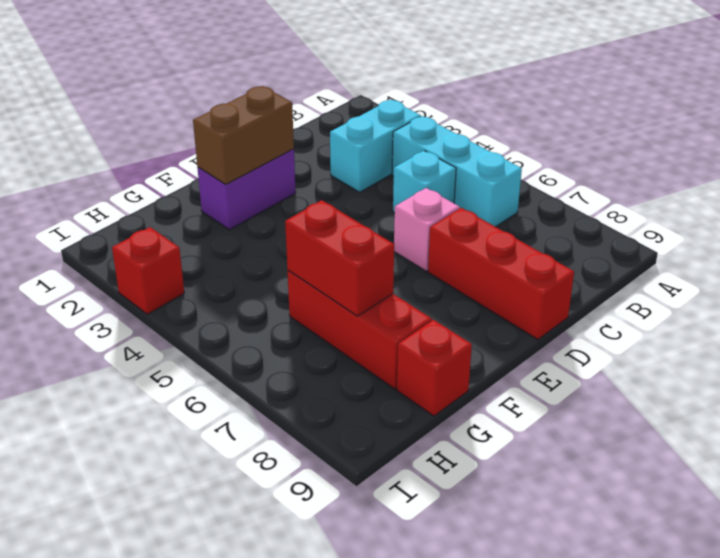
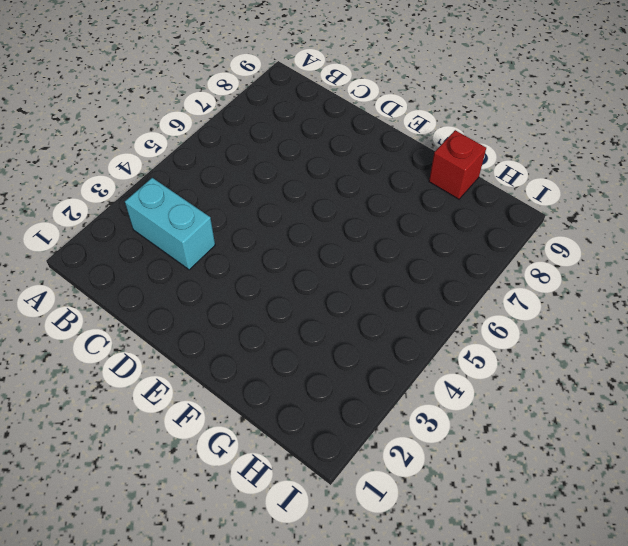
none -> cyan 1x3 brick [392,116,522,227]
none -> cyan 1x1 brick [393,151,456,213]

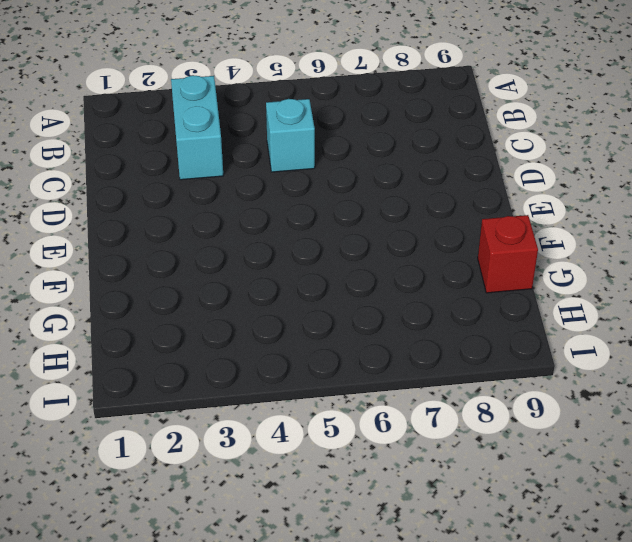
none -> cyan 1x3 brick [392,116,522,227]
none -> pink 1x1 brick [394,188,460,271]

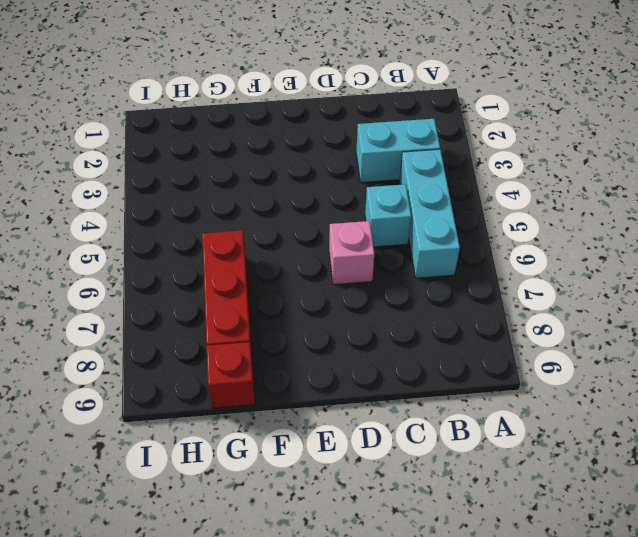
none -> red 1x3 brick [428,208,574,340]
none -> purple 1x2 brick [197,149,296,230]

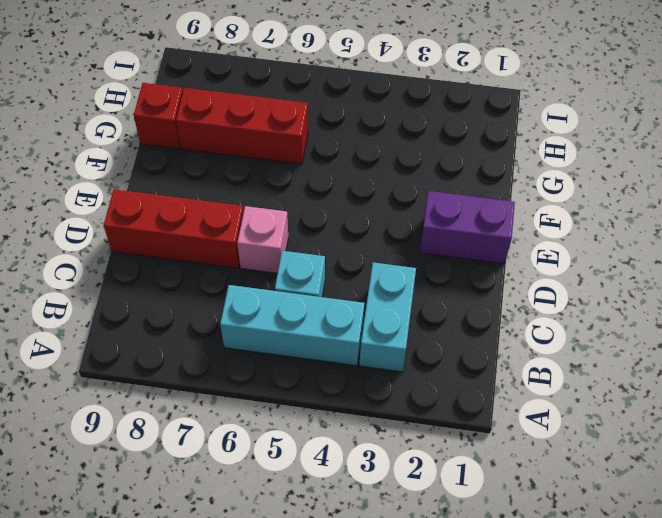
purple 1x2 brick [420,191,515,264] -> purple 1x2 brick turned to [197,149,296,230]
none -> red 1x1 brick [112,227,184,314]
none -> brown 1x2 brick [193,86,294,184]

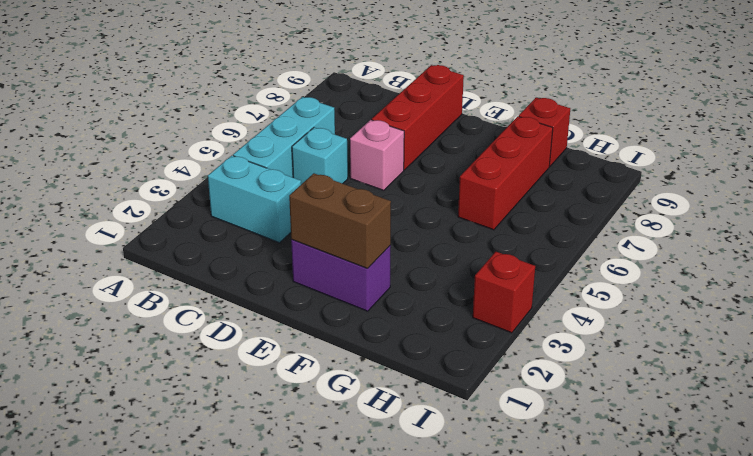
none -> red 1x2 brick [285,200,394,316]

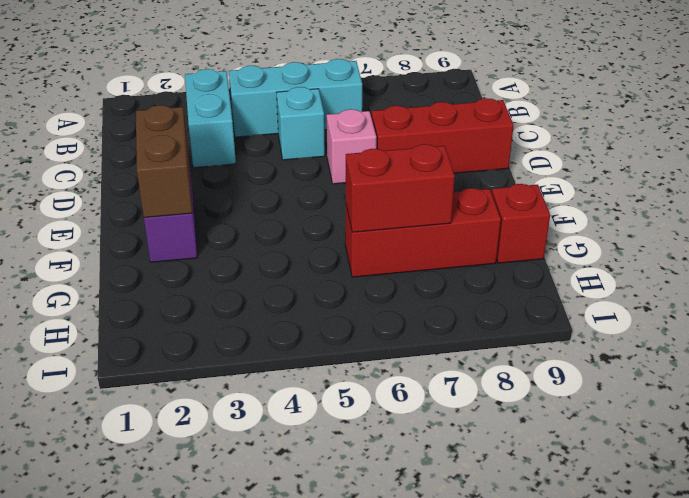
none -> red 1x1 brick [112,227,184,314]

